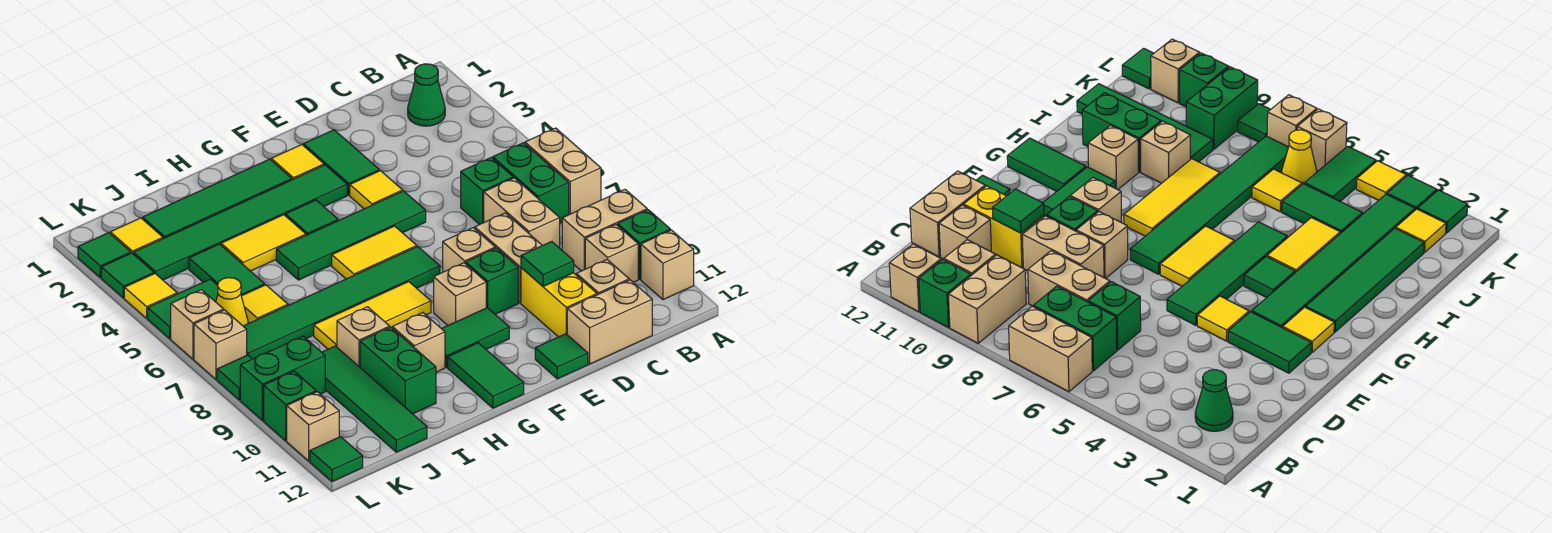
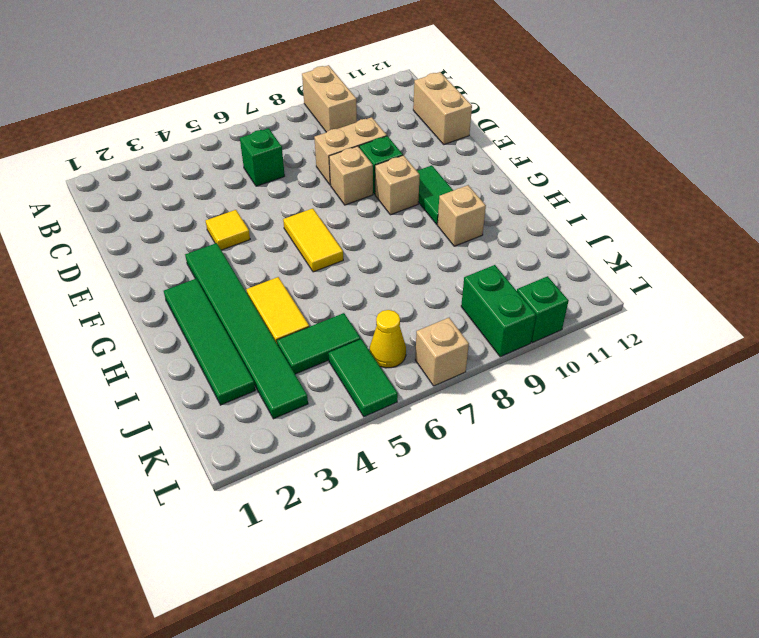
none -> tan 1x2 brick [525,128,601,215]
none -> green 1x1 brick [618,210,670,279]
none -> tan 1x1 brick [641,230,694,300]
none -> green 1x1 cone [408,64,445,126]

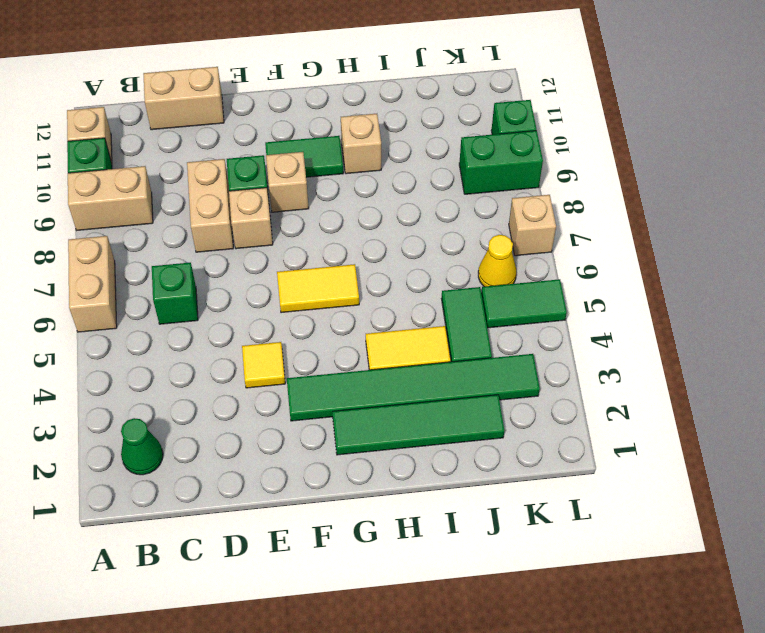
none -> green 1x2 brick [493,143,569,223]
none -> tan 1x1 brick [585,225,638,282]
none -> tan 1x2 brick [484,178,560,248]
none -> tan 1x1 brick [576,260,629,295]

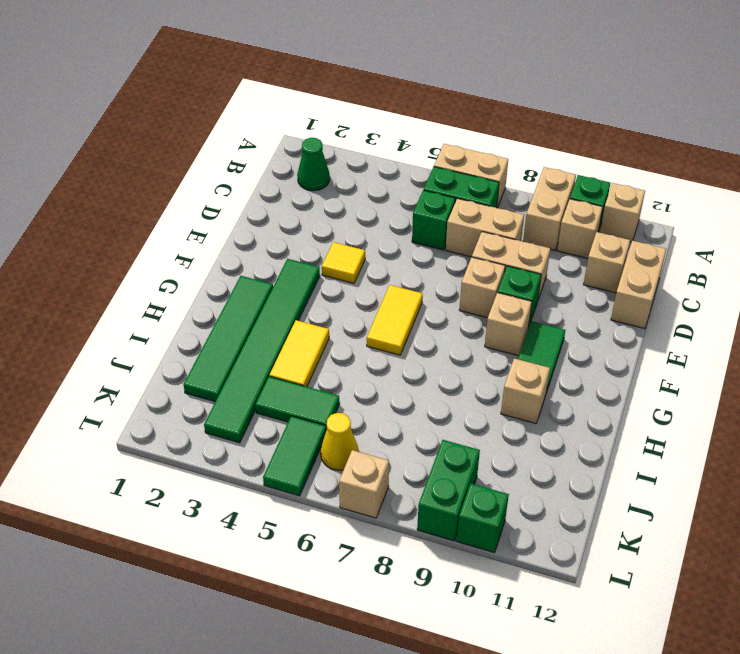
none -> yellow 1x2 brick [521,268,597,337]
none -> green 1x2 tile [303,130,379,195]
none -> green 1x4 tile [276,191,426,280]
none -> green 1x1 tile [535,334,588,379]

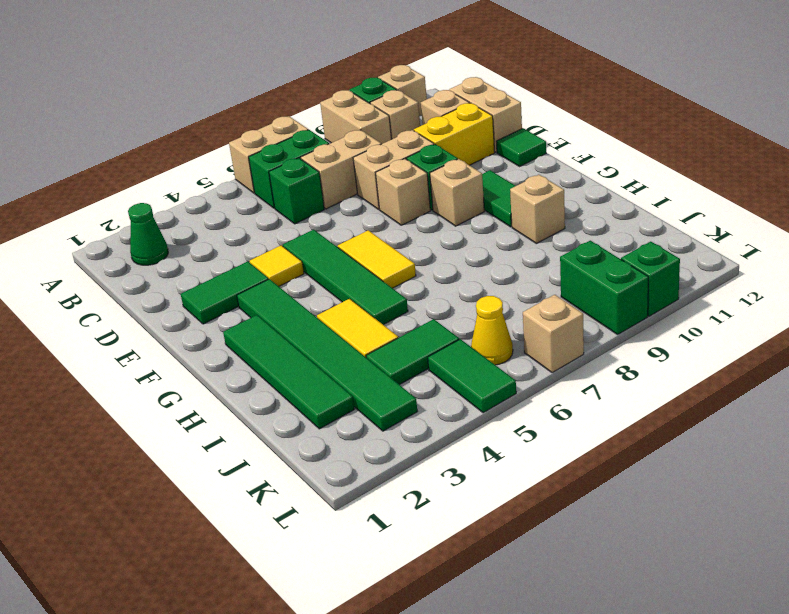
none -> yellow 1x1 tile [271,145,324,180]
none -> green 1x6 tile [243,247,440,359]
none -> green 1x1 tile [285,200,338,235]
none -> yellow 1x3 tile [314,282,431,349]

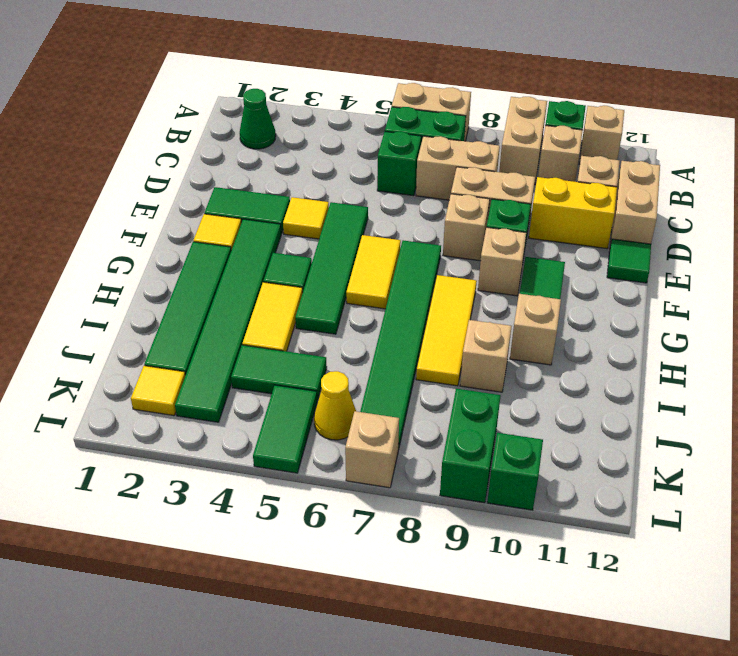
none -> green 1x2 tile [448,343,524,408]
none -> green 1x2 brick [360,327,436,414]
none -> yellow 1x1 tile [241,285,288,323]
none -> green 1x4 tile [322,346,427,452]

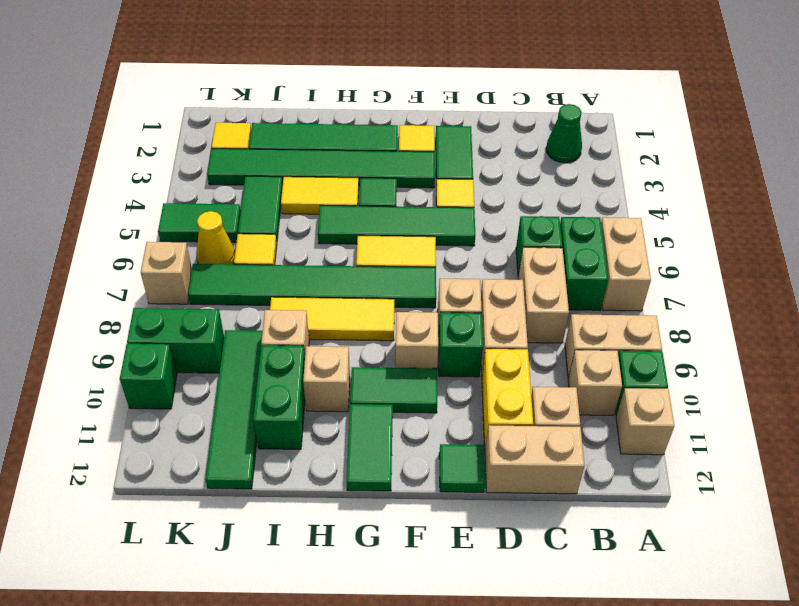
none -> green 1x1 tile [78,233,131,278]
none -> green 1x1 tile [101,253,154,298]
none -> yellow 1x1 tile [124,274,177,318]
none -> tan 1x1 brick [171,290,224,359]

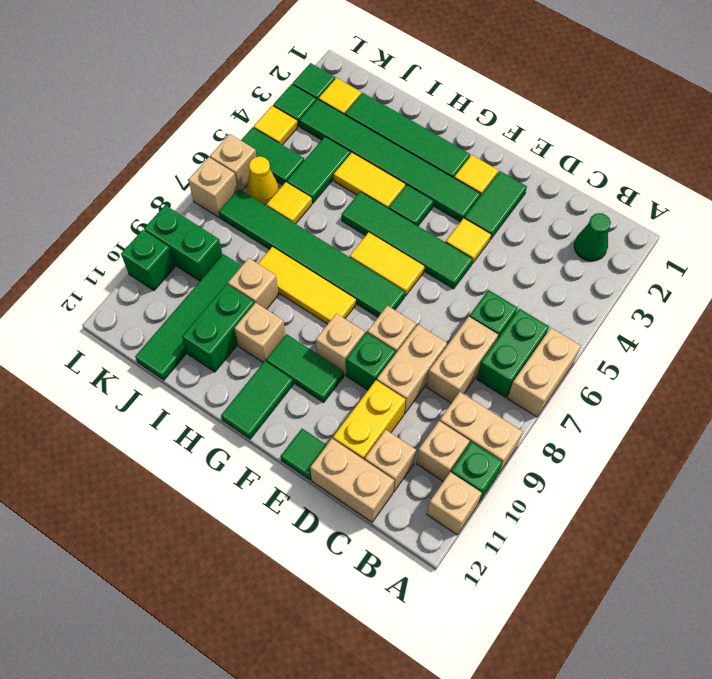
none -> green 1x1 tile [217,355,252,400]
none -> tan 1x1 brick [287,392,339,461]
none -> green 1x1 tile [310,437,363,482]
none -> green 1x1 tile [521,242,574,287]

